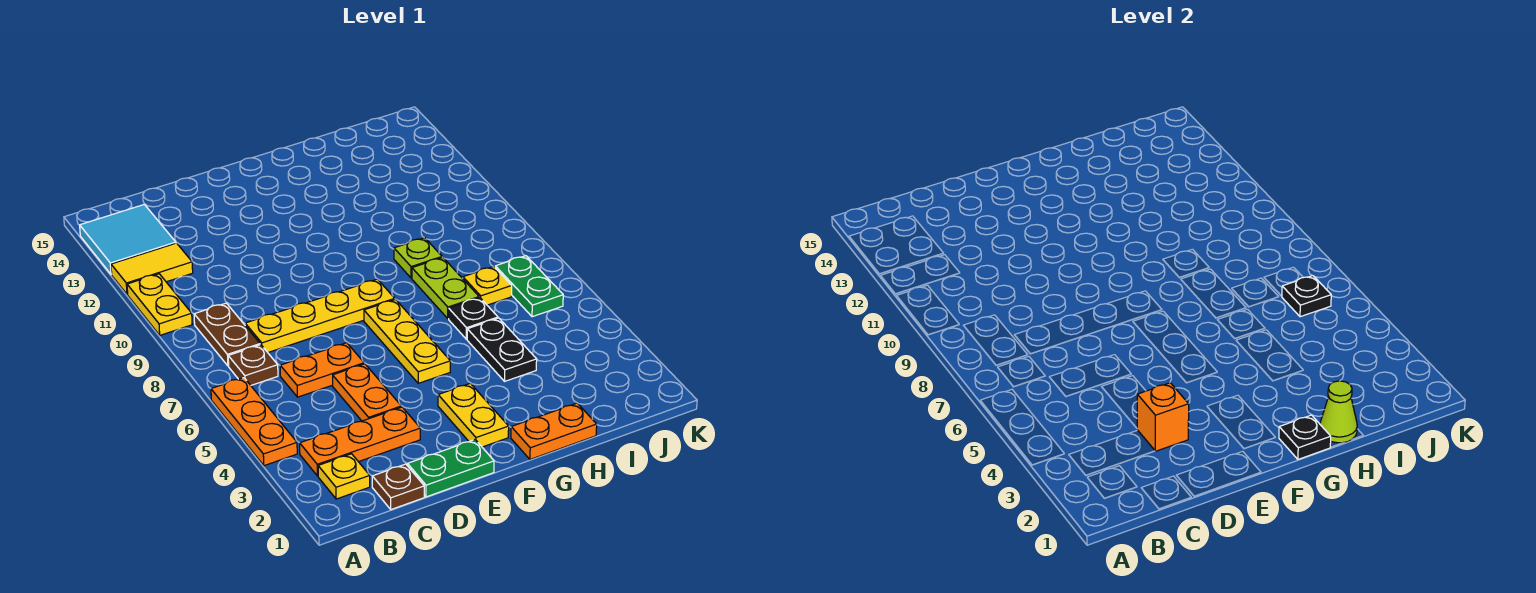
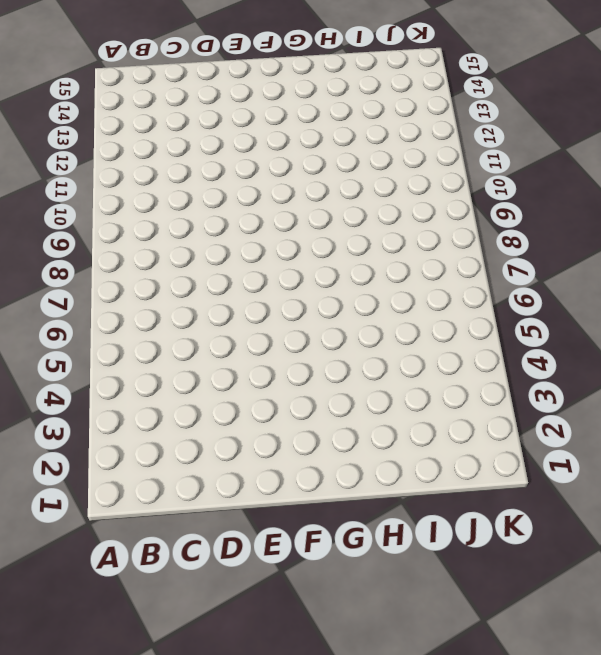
none -> orange 1x3 plate [211,378,297,466]
none -> yellow 1x2 plate [127,274,192,335]
none -> yellow 1x2 tile [111,243,193,294]

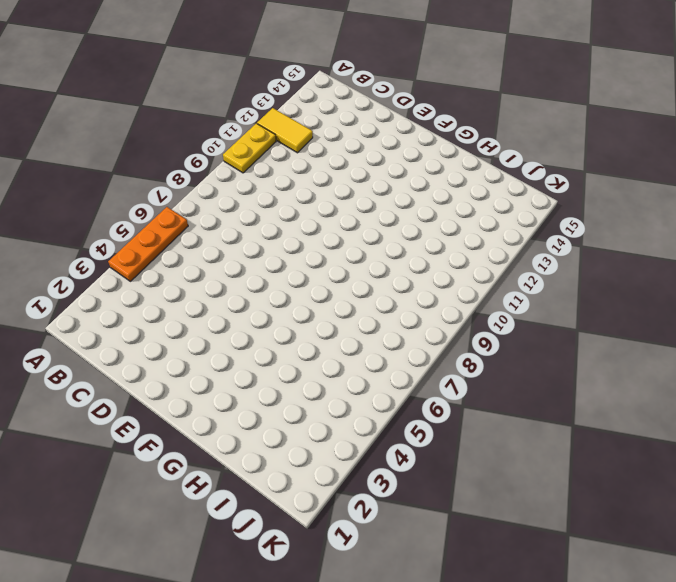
none -> cyan 2x2 tile [80,205,176,274]
none -> yellow 1x1 plate [318,454,370,499]
none -> orange 1x3 plate [300,407,420,476]

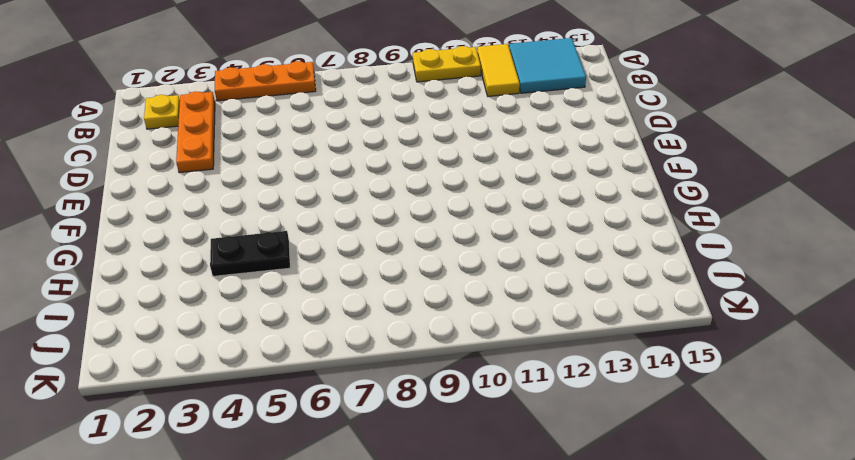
none -> brown 1x1 plate [228,345,278,385]
none -> brown 1x2 plate [194,303,260,366]
none -> brown 1x1 plate [372,464,424,509]

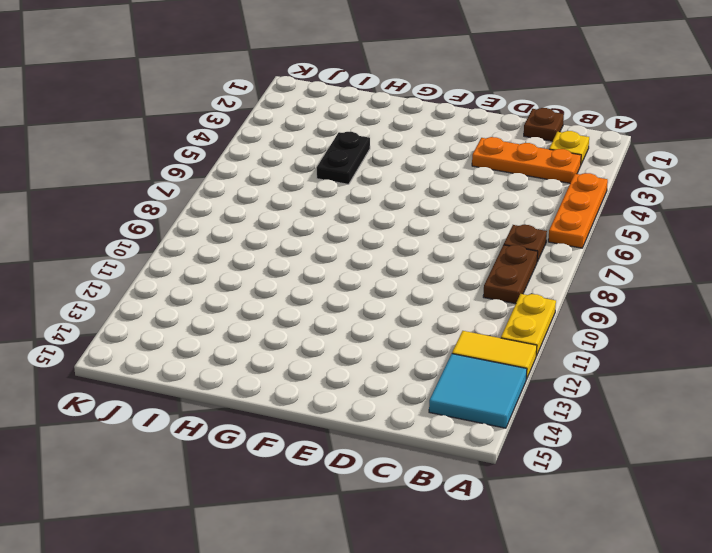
none -> orange 1x2 plate [280,343,364,397]
none -> yellow 1x4 plate [245,279,395,352]
none -> green 1x2 plate [408,440,494,497]

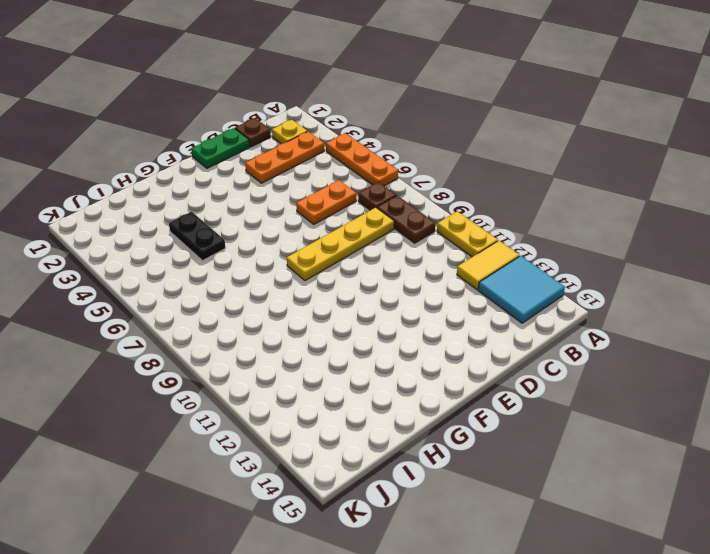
none -> orange 1x2 plate [333,364,401,421]
none -> yellow 1x2 plate [438,383,509,447]
none -> yellow 1x3 plate [364,299,450,383]

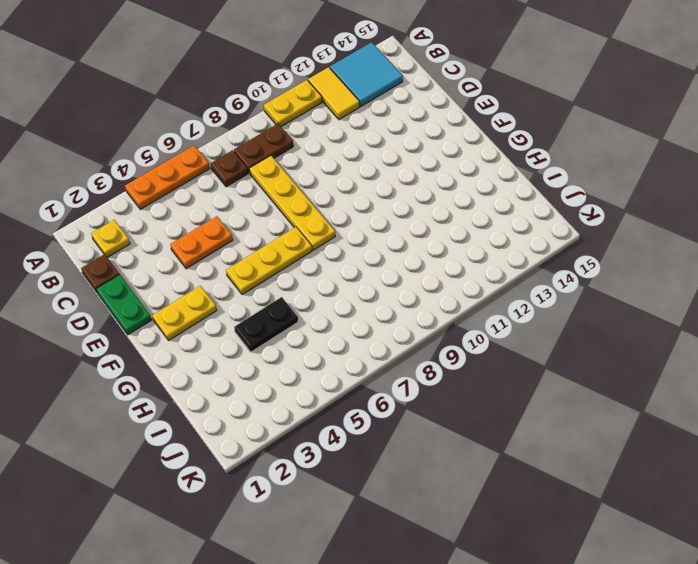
none -> orange 1x3 plate [300,407,420,476]
none -> orange 1x2 plate [280,343,364,397]
none -> orange 1x2 plate [511,403,597,459]

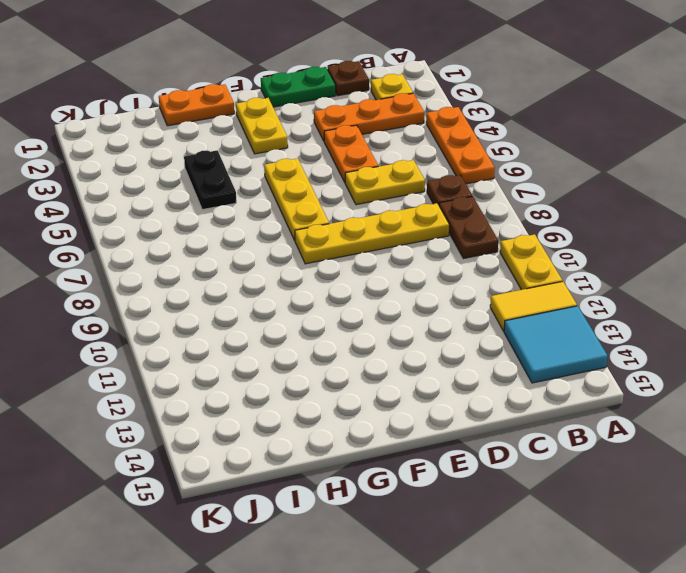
yellow 1x2 plate [345,160,425,205] -> orange 1x2 plate [280,343,364,397]
none -> black 1x1 plate [449,298,498,339]
none -> lime 1x2 plate [412,257,479,318]
none -> lime 1x1 plate [394,238,442,278]

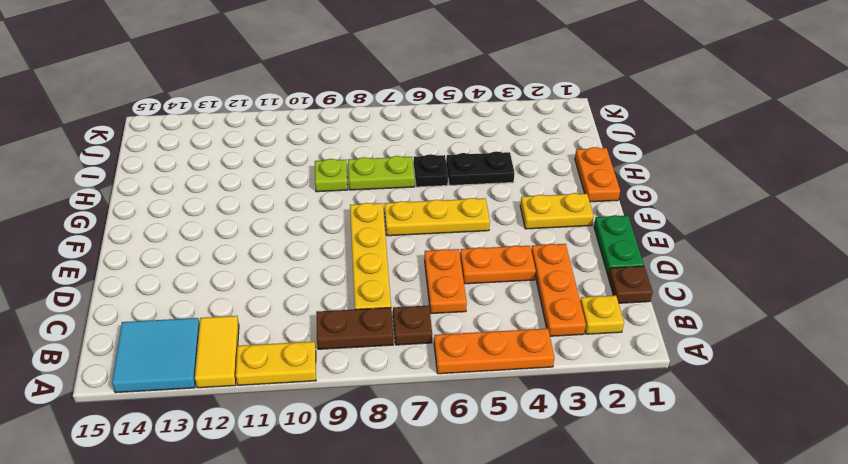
none -> yellow 1x1 plate [463,267,512,305]
none -> green 1x2 plate [495,256,563,317]
none -> orange 1x1 brick [1137,383,1189,451]

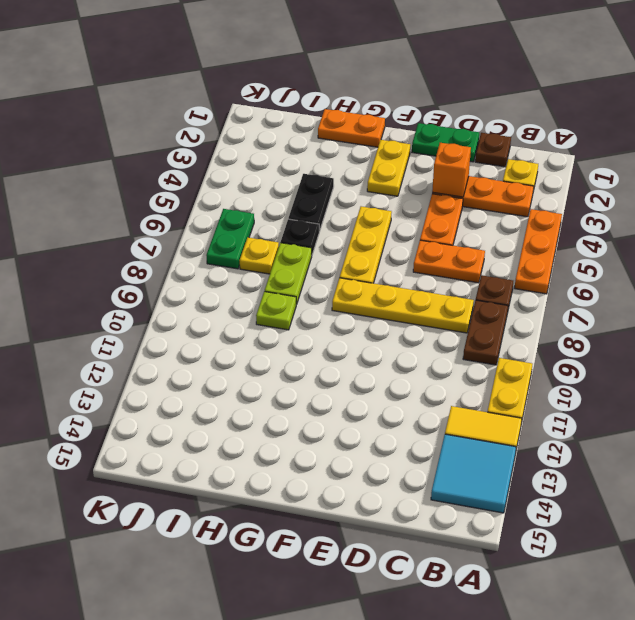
none -> black 1x1 plate [1279,415,1331,459]
none -> lime 1x1 cone [1320,381,1357,443]
none -> black 1x1 plate [1282,276,1331,317]

